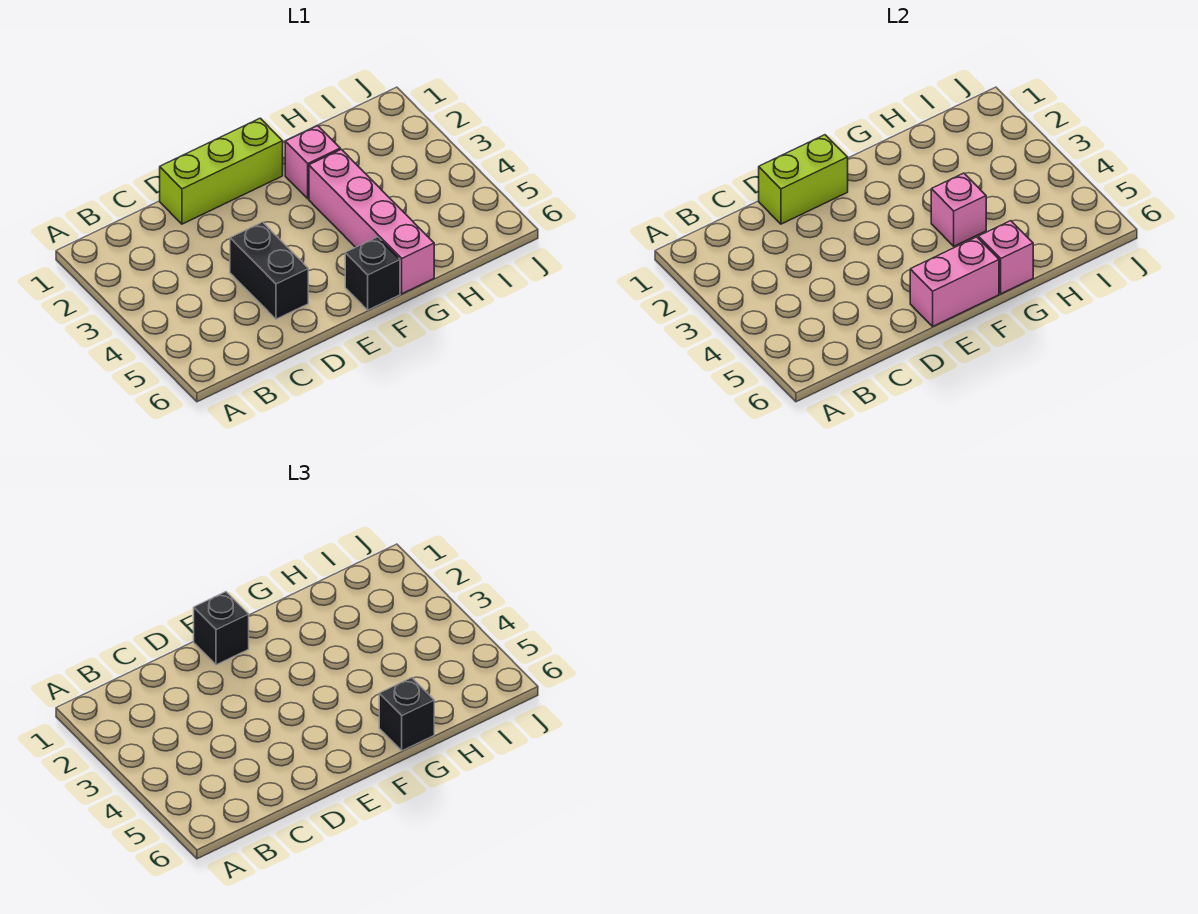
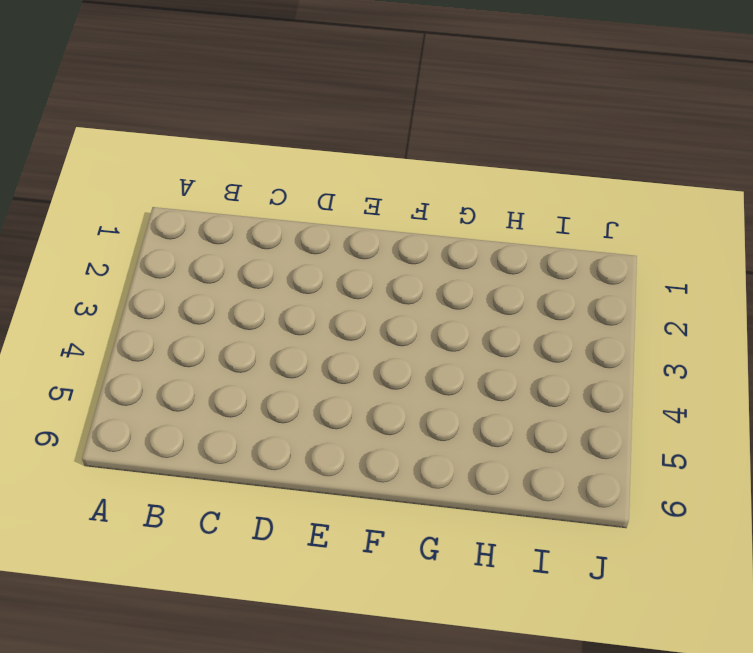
none -> lime 1x3 brick [160,118,283,224]
none -> black 1x2 brick [230,222,308,319]

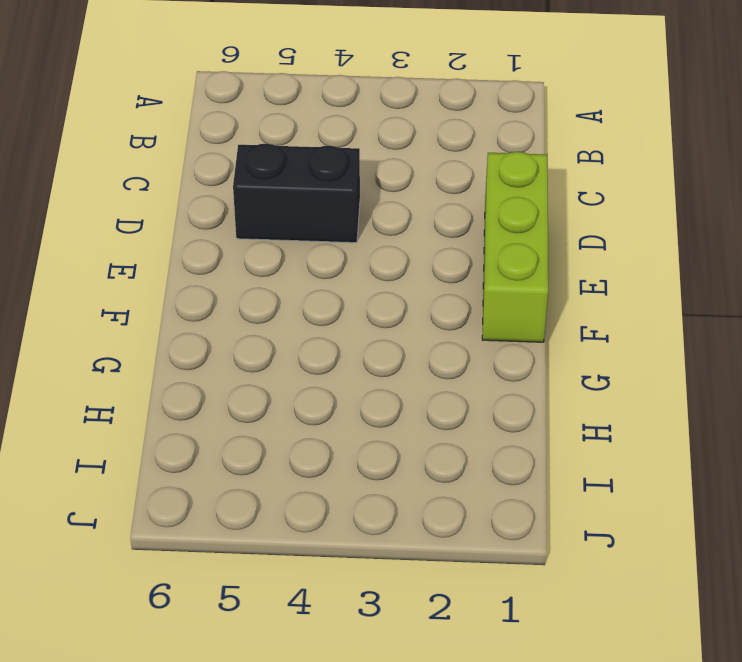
none -> black 1x1 brick [345,237,400,310]
none -> pink 1x1 brick [285,126,340,199]

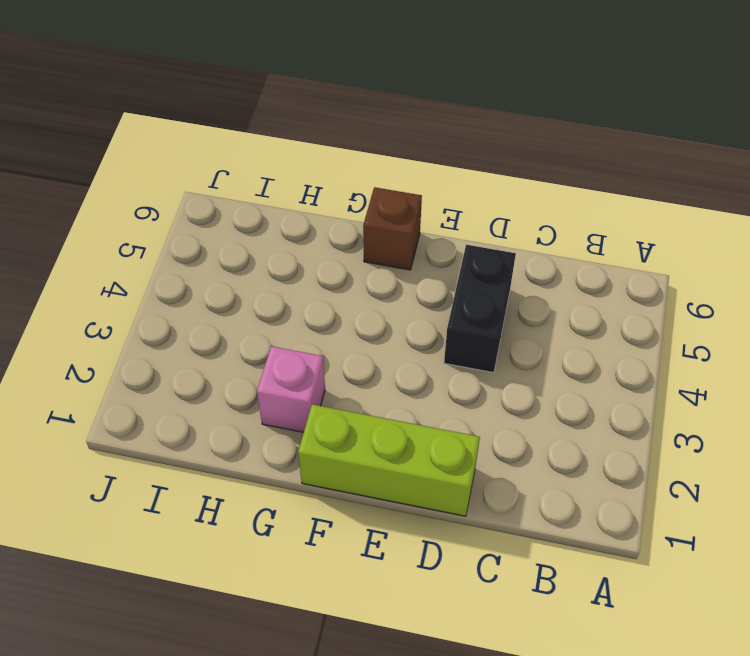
brown 1x1 brick [363,187,422,270] -> black 1x1 brick [345,237,400,310]
none -> pink 1x4 brick [309,149,434,294]
none -> lime 1x2 brick [759,135,848,224]

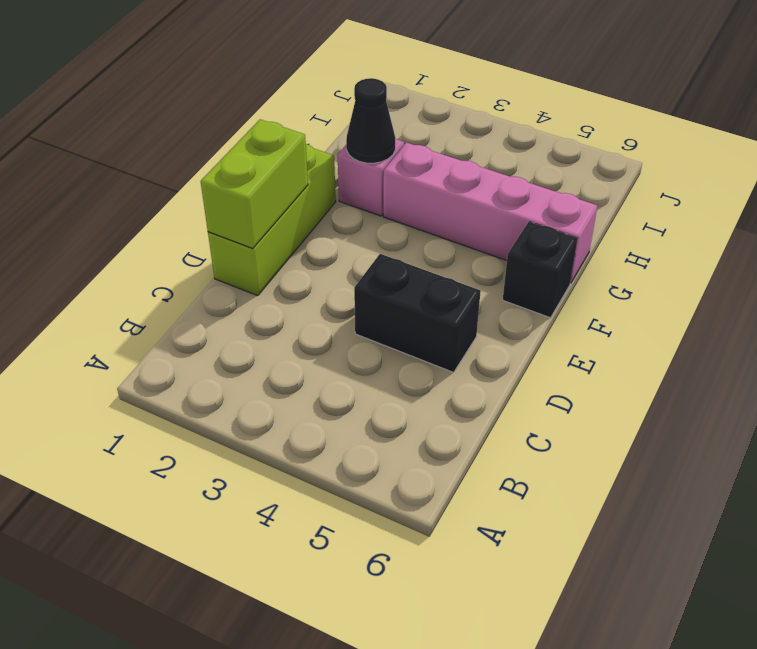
black 1x1 cone [346,78,395,163] -> none
none -> pink 1x2 brick [910,237,999,326]
none -> pink 1x1 brick [931,173,986,246]

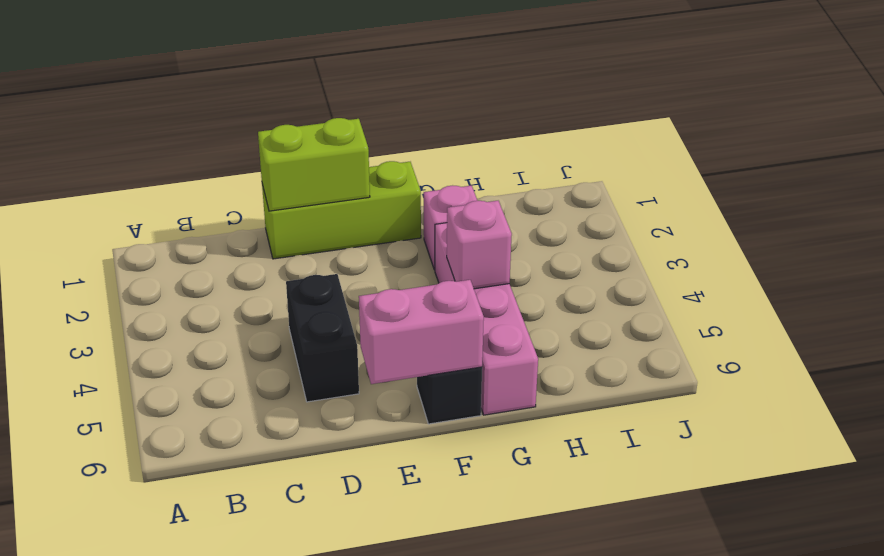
none -> pink 1x1 brick [978,221,1033,294]
none -> black 1x1 brick [194,592,249,665]

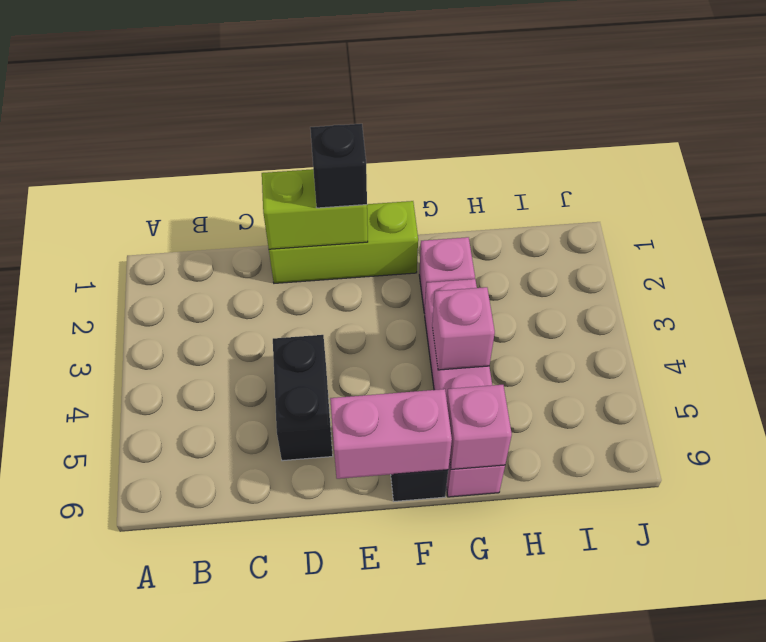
none -> black 1x1 brick [379,678,434,751]

